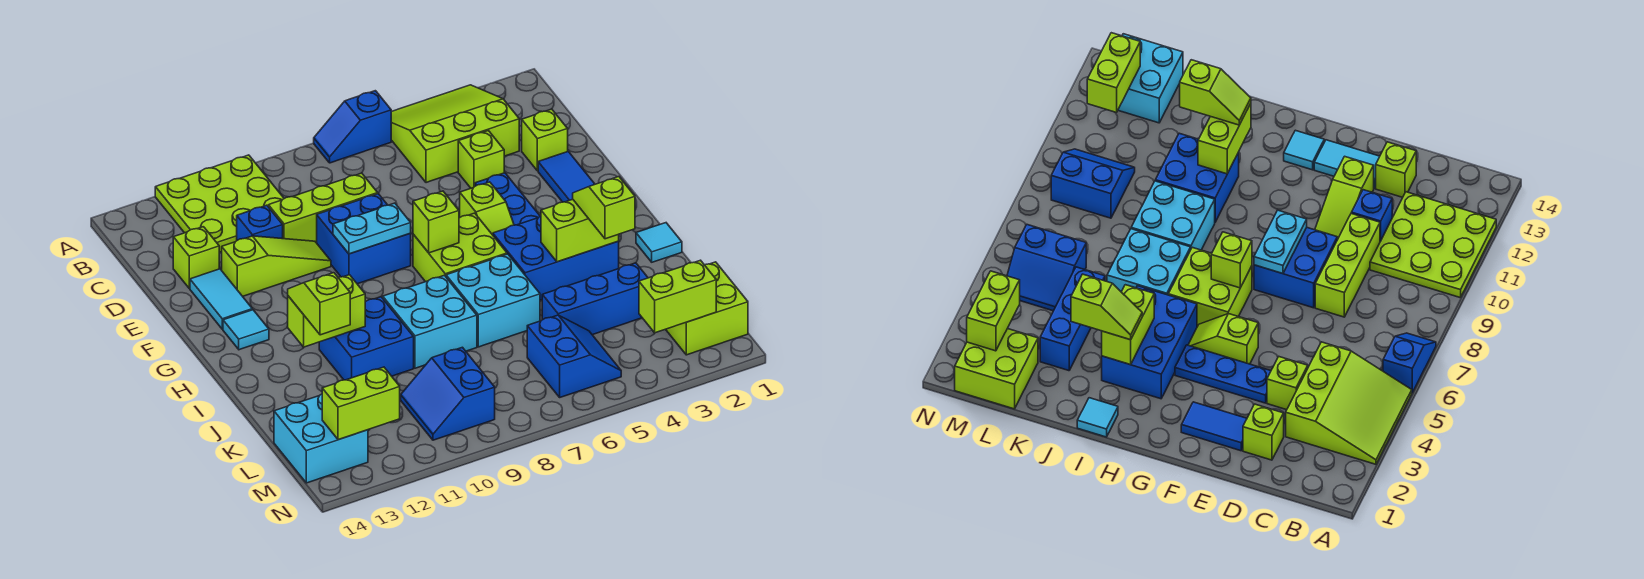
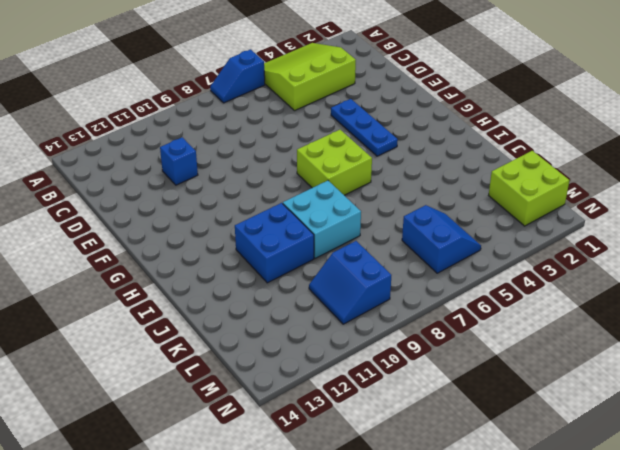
none -> lime 3x3 plate [155,155,284,252]
none -> lime 1x1 brick [522,109,568,171]
none -> lime 1x1 brick [458,131,504,188]
none -> lime 1x3 brick [268,173,378,243]

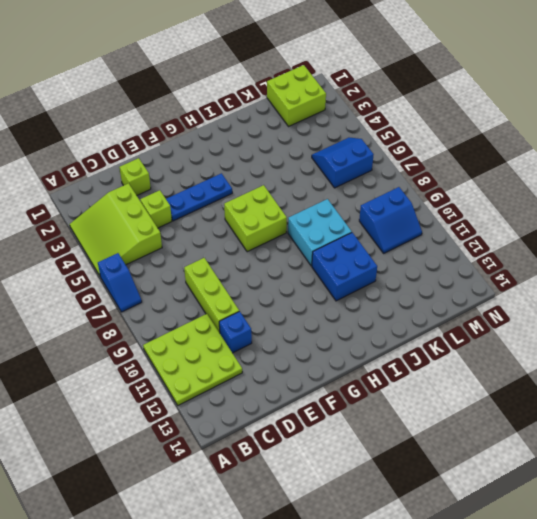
none -> lime 1x1 brick [173,227,219,288]
none -> blue 1x2 tile [538,152,595,202]
none -> blue 2x2 brick [317,194,411,284]
none -> lime 1x3 slope [222,236,331,296]

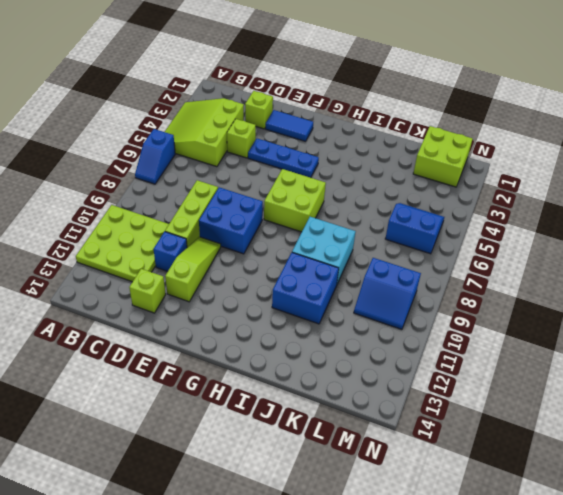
none -> cyan 1x2 tile [190,269,252,329]
none -> lime 1x2 slope [460,182,514,235]
none -> cyan 1x1 tile [223,310,269,350]
none -> blue 2x3 brick [493,216,619,300]

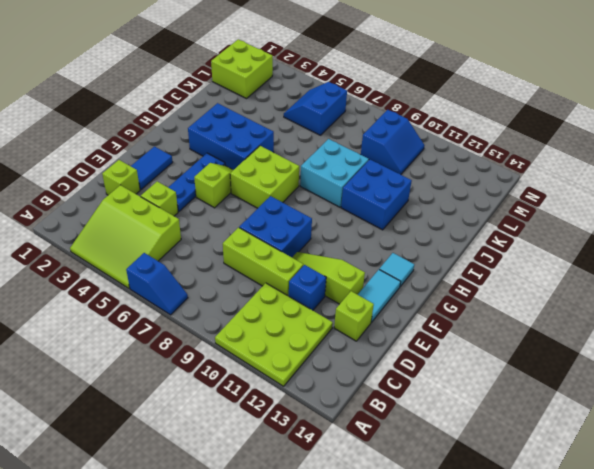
none -> cyan 1x1 tile [636,223,682,262]
none -> cyan 2x2 brick [446,254,540,347]
none -> blue 1x3 brick [542,263,648,335]
none -> cyan 2x2 brick [274,394,368,483]

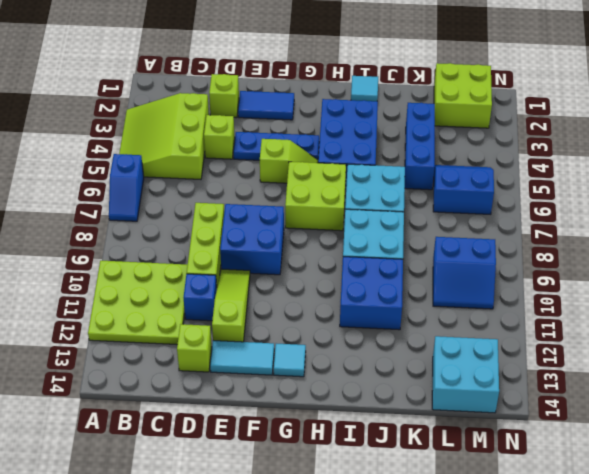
none -> cyan 1x2 plate [333,203,411,254]
none -> lime 1x1 brick [413,191,459,253]
none -> lime 1x2 brick [541,199,619,262]
none -> lime 1x2 brick [288,275,365,347]

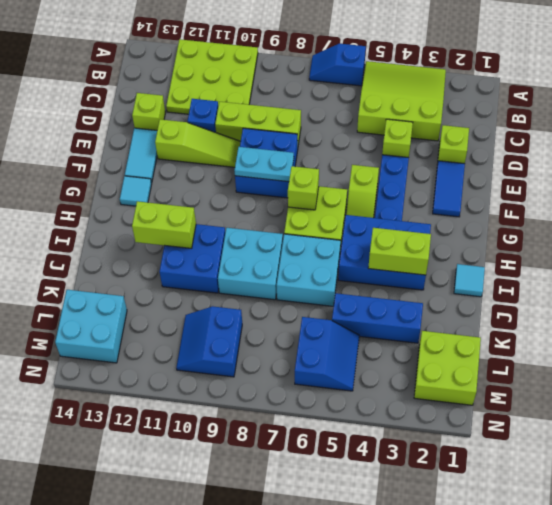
none -> lime 1x2 brick [639,260,716,333]
none -> lime 1x2 brick [322,367,400,440]
none -> lime 1x2 slope [573,177,635,239]
none -> lime 1x2 slope [288,273,350,335]

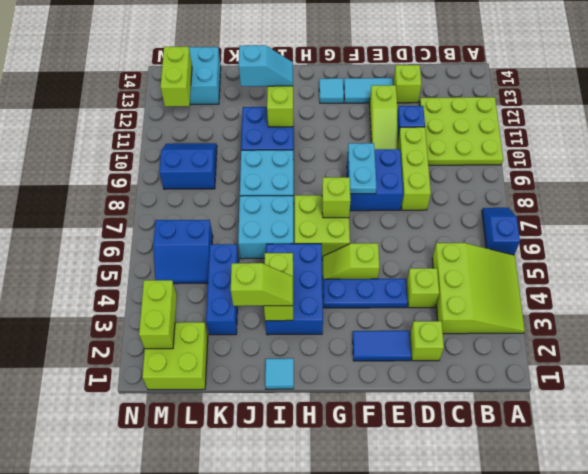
cyan 1x2 slope [239,45,293,86] -> lime 1x2 slope [288,273,350,335]

